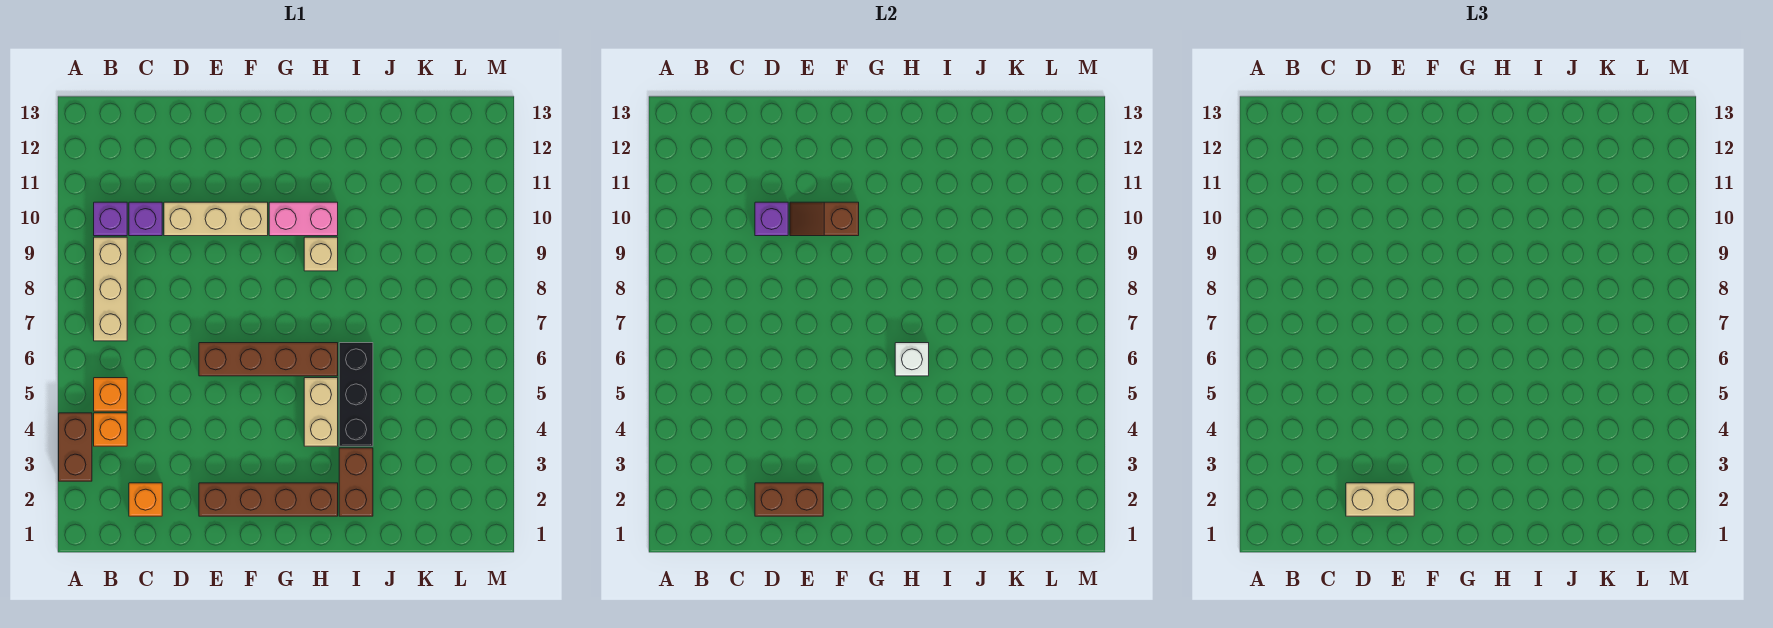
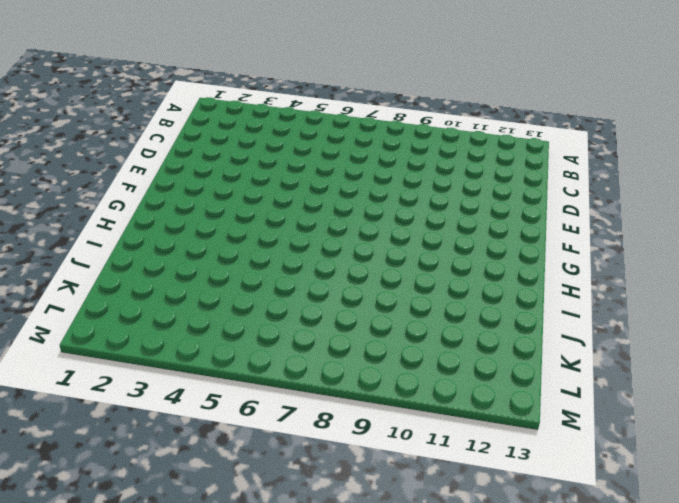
none -> brown 1x2 brick [59,413,92,481]
none -> orange 1x1 brick [94,413,127,446]
none -> orange 1x1 brick [94,378,127,411]

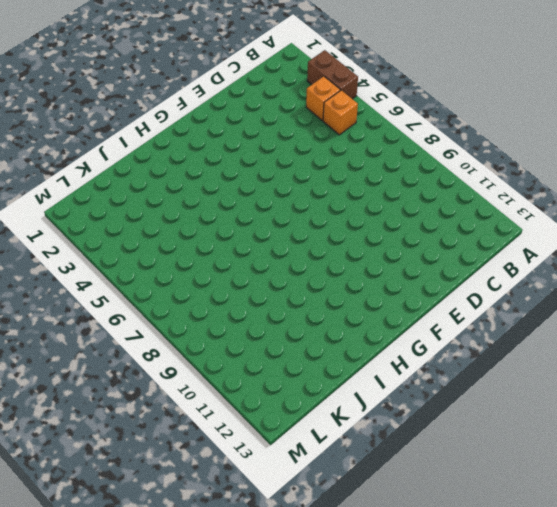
none -> tan 1x3 brick [94,237,127,341]
none -> purple 1x1 brick [94,202,127,236]
none -> orange 1x1 brick [129,483,162,516]

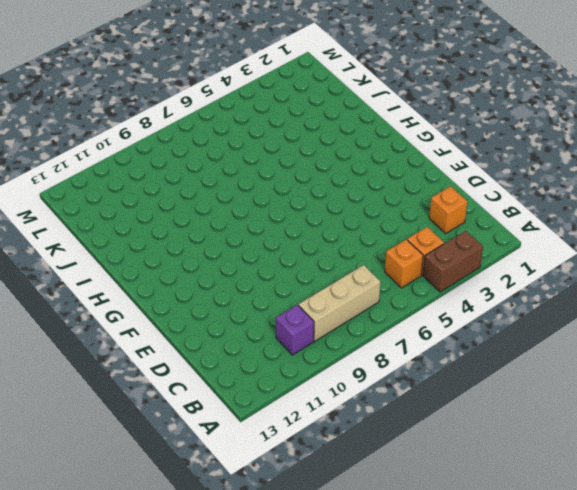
none -> purple 1x1 brick [129,202,162,236]
none -> tan 1x3 brick [164,202,268,236]
none -> brown 1x4 brick [199,483,338,516]

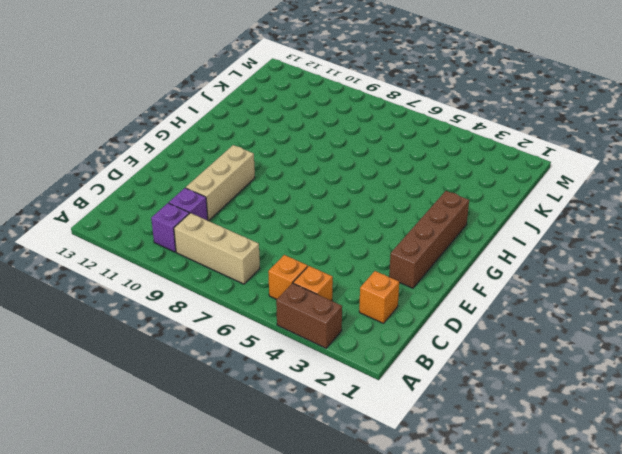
none -> brown 1x4 brick [199,343,338,376]
none -> pink 1x2 brick [269,202,338,236]
none -> tan 1x2 brick [304,378,338,446]

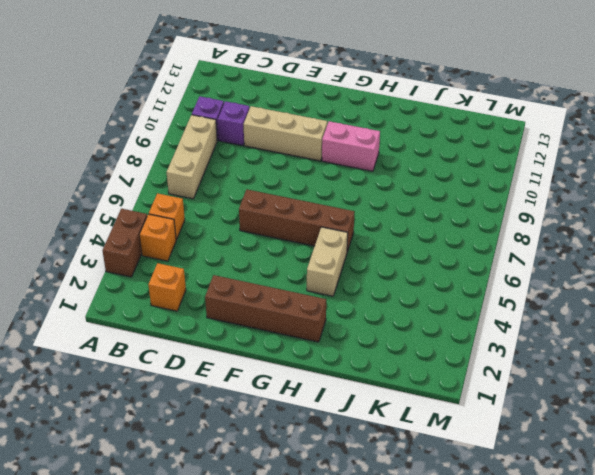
none -> tan 1x1 brick [304,237,338,271]
none -> brown 1x2 brick [339,448,373,516]
none -> black 1x3 brick [339,343,373,446]

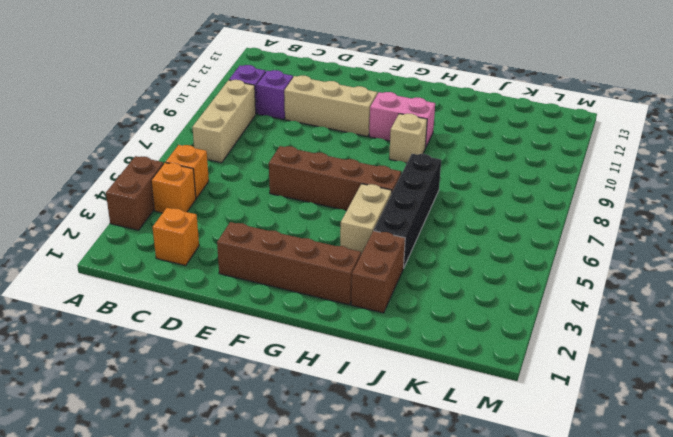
black 1x4 brick [374,154,441,268] -> black 1x3 brick [339,343,373,446]
none -> brown 1x2 brick [755,483,823,516]
none -> purple 1x1 brick [755,202,788,236]
none -> brown 1x2 slope [790,202,859,236]

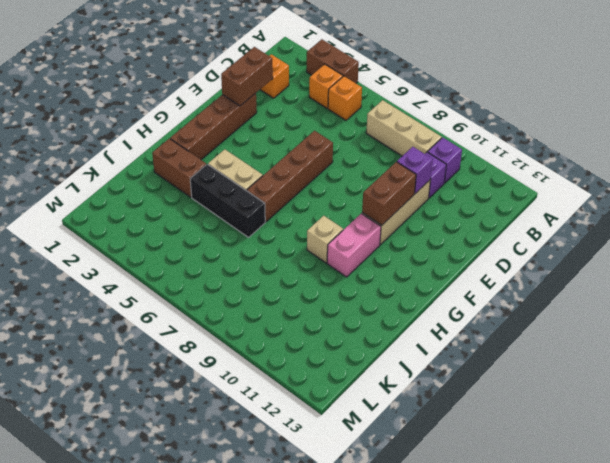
brown 1x2 brick [362,162,416,225] -> brown 1x2 slope [790,202,859,236]
none -> white 1x1 brick [895,343,929,376]
none -> tan 1x2 brick [1346,483,1414,516]

